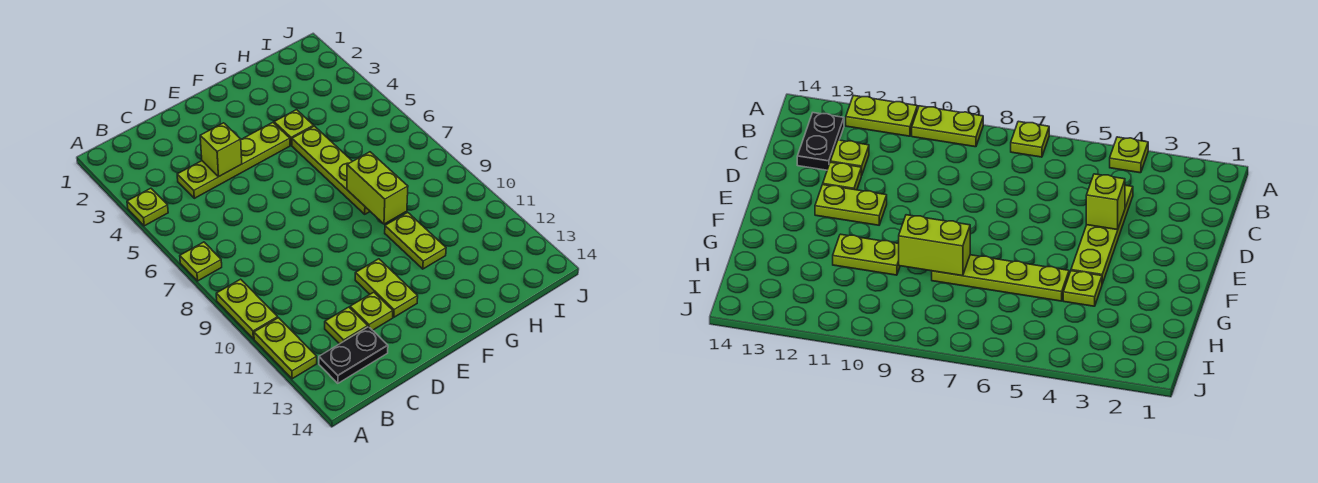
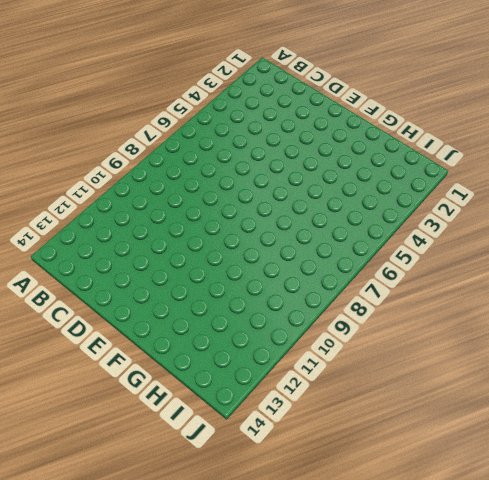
none -> lime 1x1 plate [127,188,168,226]
none -> lime 1x1 plate [180,242,222,281]
none -> lime 1x2 plate [216,279,278,339]

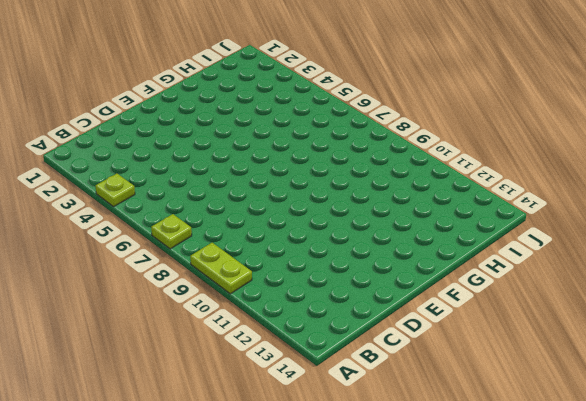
none -> lime 1x2 plate [254,318,317,379]
none -> black 1x2 plate [319,327,388,383]
none -> lime 1x4 plate [177,123,290,198]

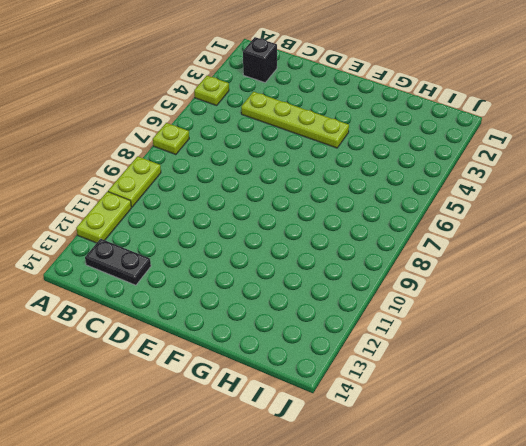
black 1x1 brick [243,37,277,83] -> none
none -> lime 1x1 plate [325,307,368,344]
none -> lime 1x1 plate [350,292,393,330]
none -> lime 1x2 plate [355,259,418,317]

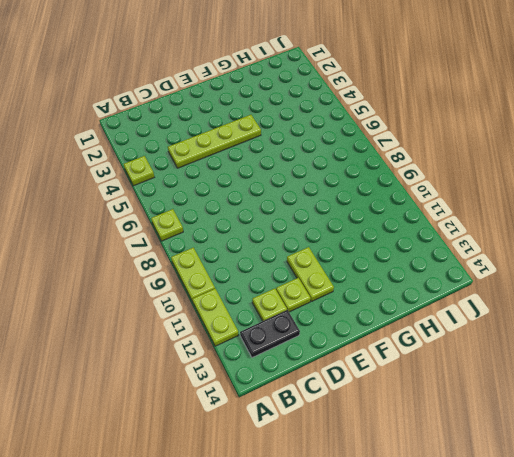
none -> lime 1x1 plate [274,110,314,145]
none -> lime 1x4 plate [292,126,370,214]
none -> lime 1x2 plate [385,212,446,269]

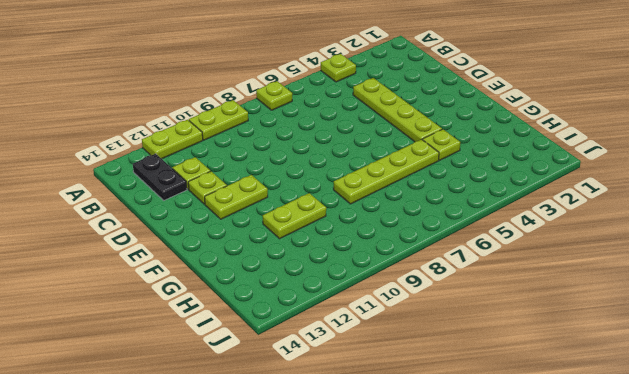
none -> lime 1x1 brick [200,123,242,176]
none -> lime 1x2 brick [347,152,408,224]

